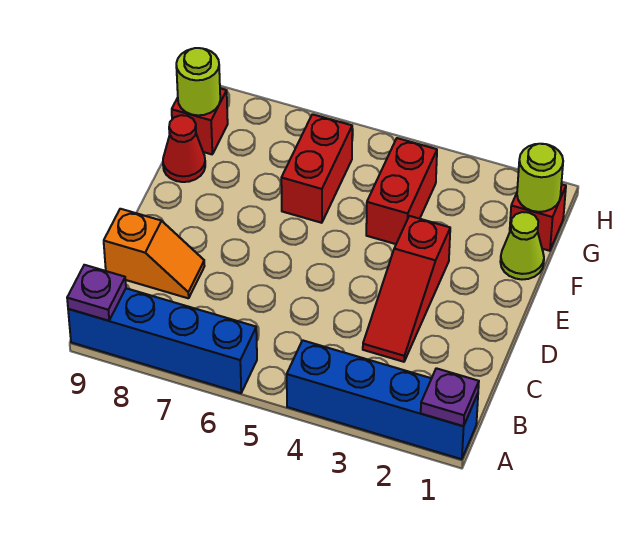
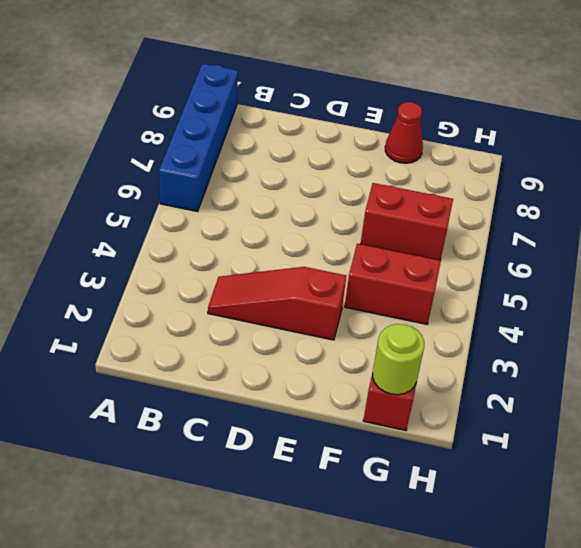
none -> blue 1x4 brick [287,340,478,459]
none -> orange 1x2 slope [104,209,204,298]
none -> lime 1x1 cone [500,212,544,279]

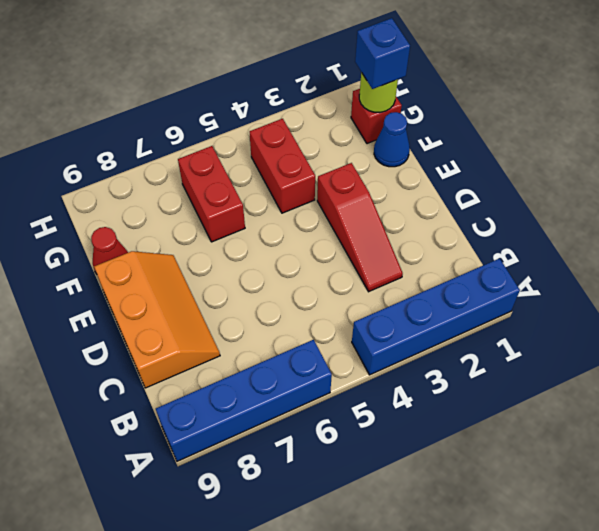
orange 2x3 slope [94,251,220,388] -> orange 1x2 slope [104,209,204,298]
blue 1x1 cone [374,112,410,167] -> lime 1x1 cone [500,212,544,279]
blue 1x1 brick [355,18,410,89] -> none
none -> red 1x1 brick [172,88,228,154]
none -> purple 1x1 plate [421,368,479,426]
none -> purple 1x1 plate [67,265,126,321]

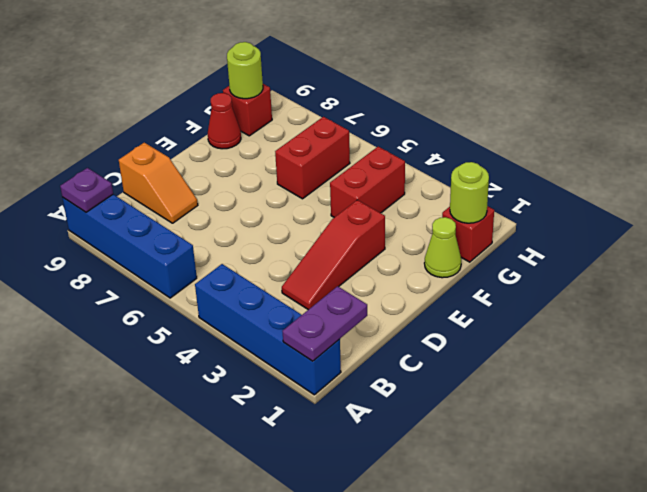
purple 1x2 plate [282,286,367,361] -> purple 1x1 plate [421,368,479,426]

